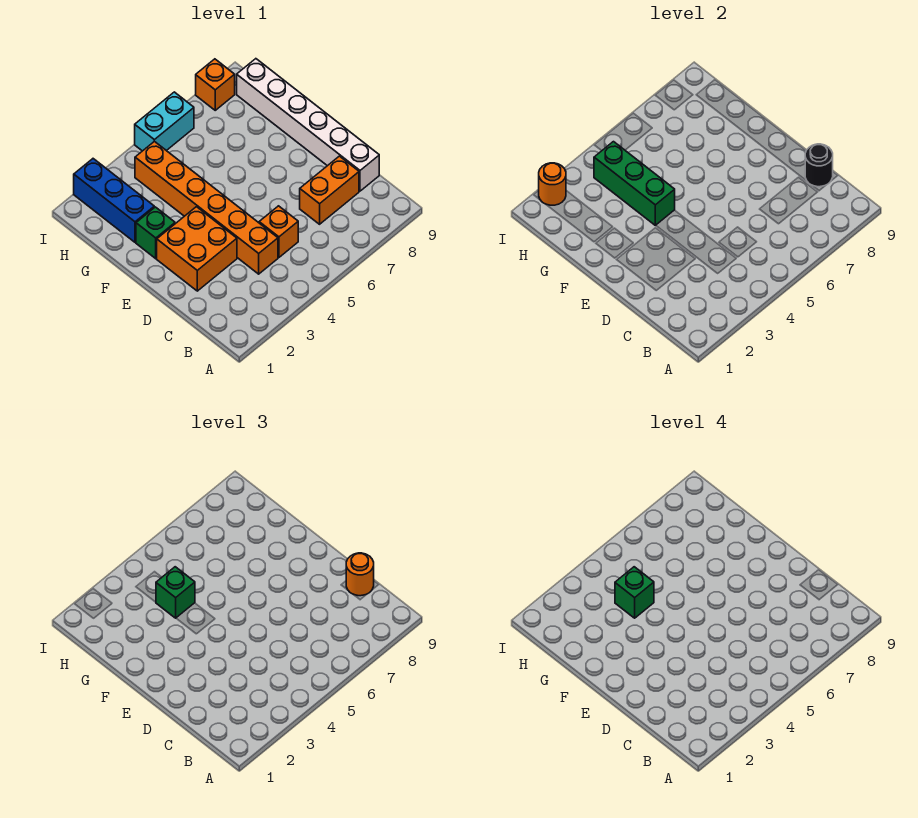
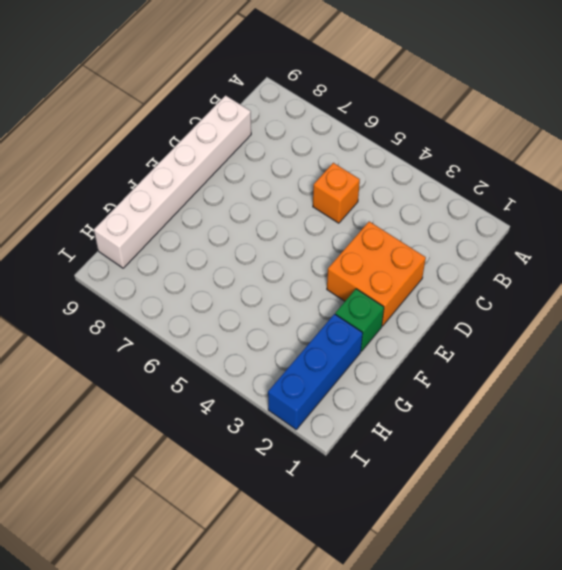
none -> orange 1x6 brick [135,141,278,274]
none -> orange 1x2 brick [300,156,359,224]
none -> cyan 1x2 brick [135,92,194,151]

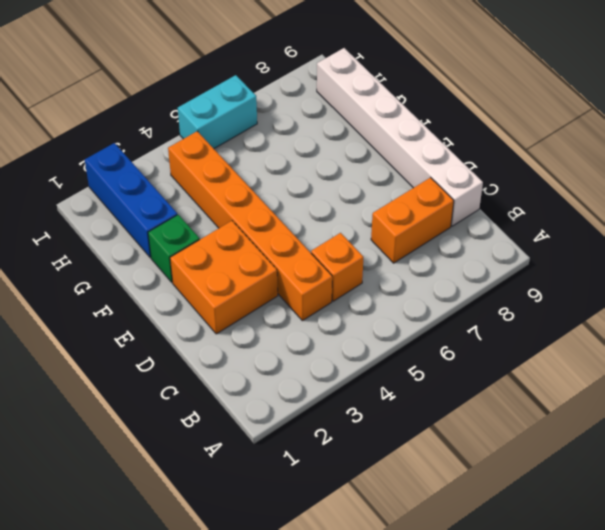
none -> orange 1x1 brick [196,59,235,110]
none -> black 1x1 round brick [805,144,833,187]
none -> green 1x3 brick [594,142,675,226]

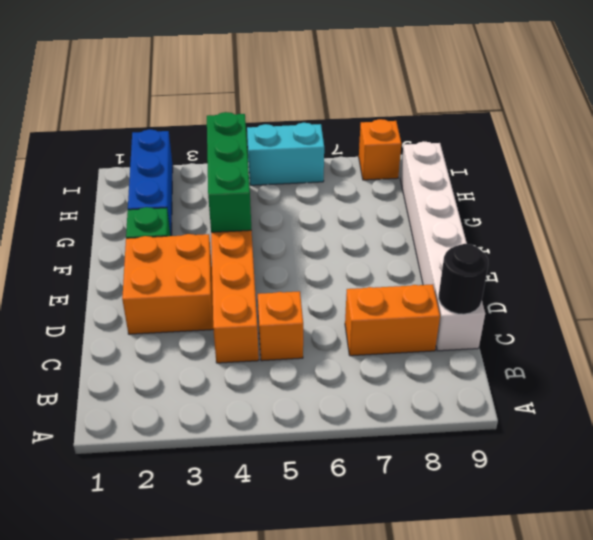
none -> orange 1x1 round brick [539,163,566,205]
none -> orange 1x1 round brick [346,553,374,596]
none -> green 1x1 brick [156,567,195,618]

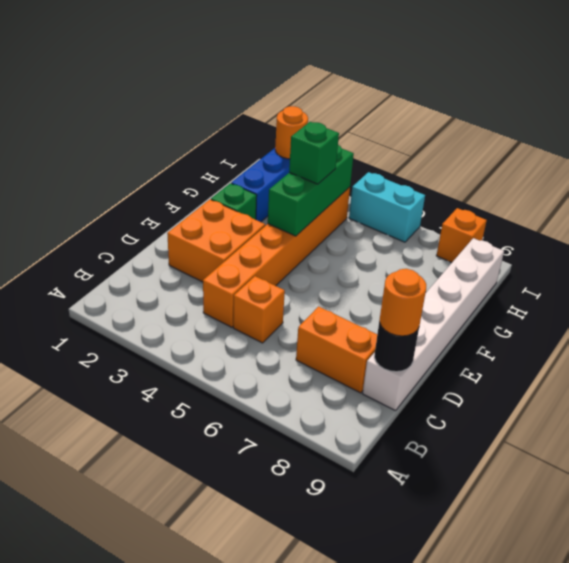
none -> green 1x1 brick [615,567,654,618]

